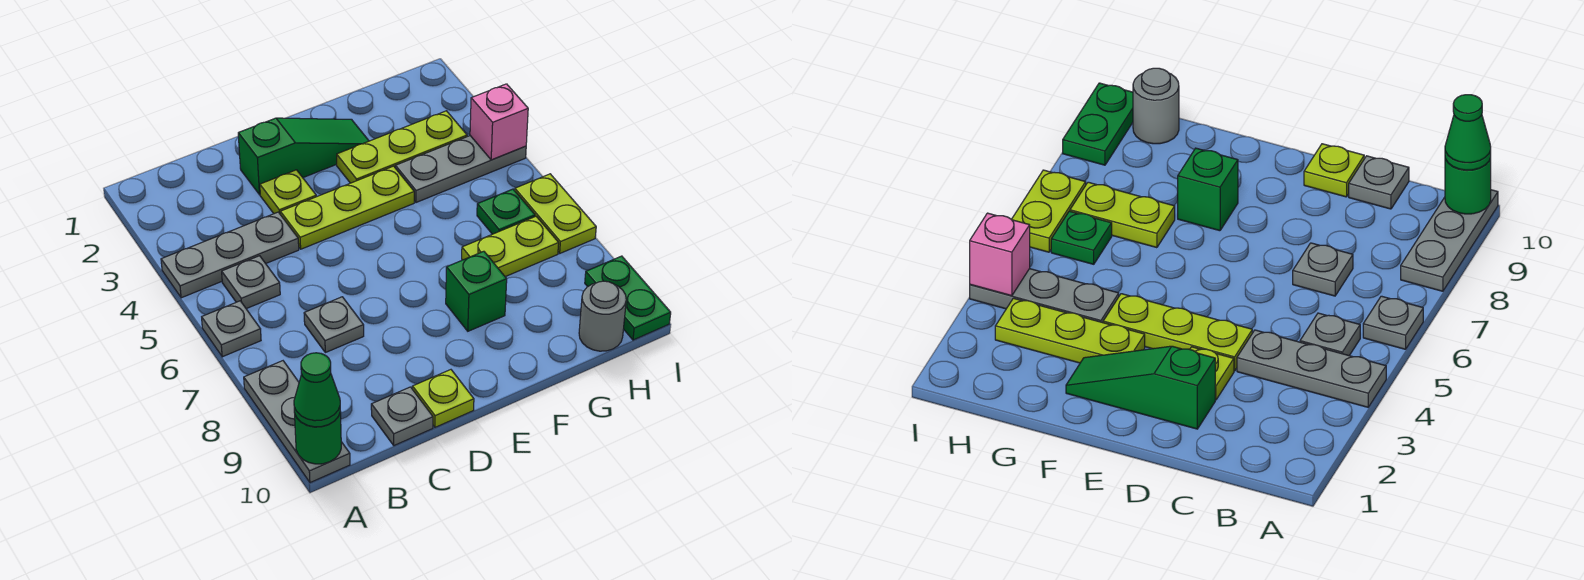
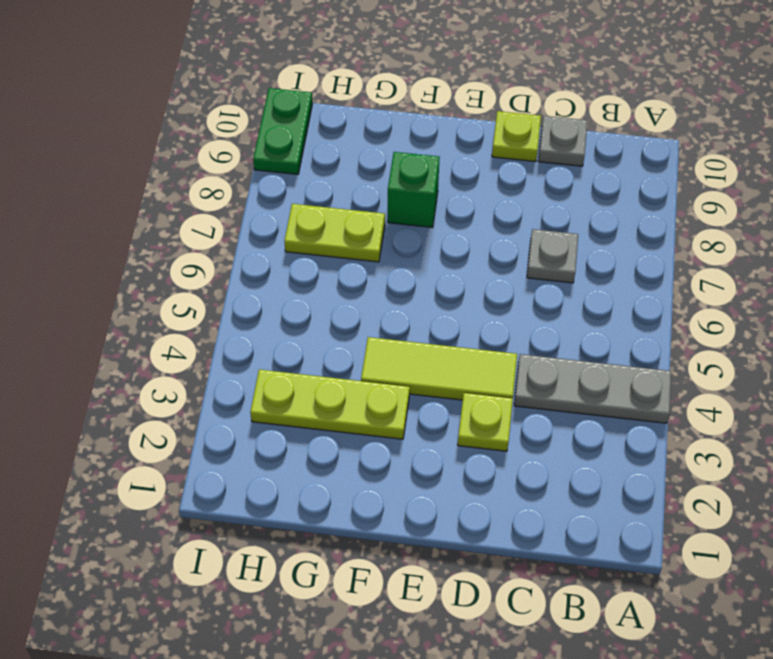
lime 1x3 tile [361,337,517,400] -> lime 1x3 plate [280,166,414,249]
none -> grey 1x1 plate [202,301,261,357]
none -> grey 1x3 plate [244,361,350,483]
none -> grey 1x1 plate [222,256,280,309]

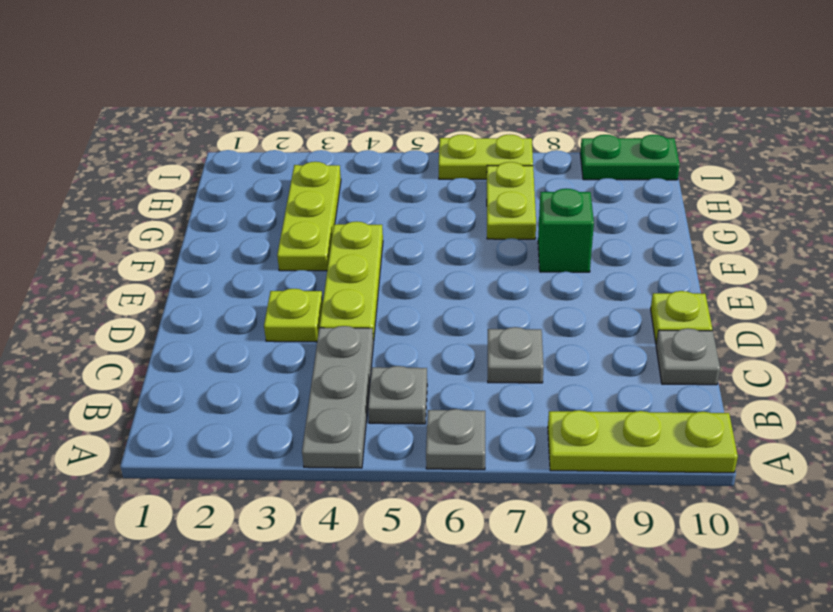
lime 1x3 plate [548,410,738,473] -> grey 1x3 plate [244,361,350,483]
none -> green 1x3 slope [238,118,369,195]
none -> grey 1x3 plate [395,136,526,203]
none -> green 1x1 plate [477,189,535,234]

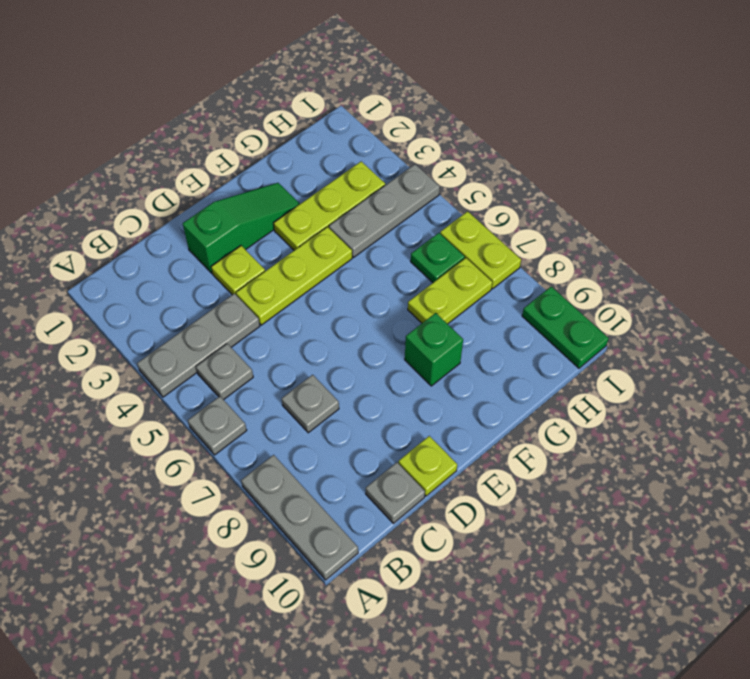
none -> grey 1x1 round brick [579,281,626,351]
none -> green 1x1 round brick [295,412,341,464]
none -> pink 1x1 brick [470,84,528,160]

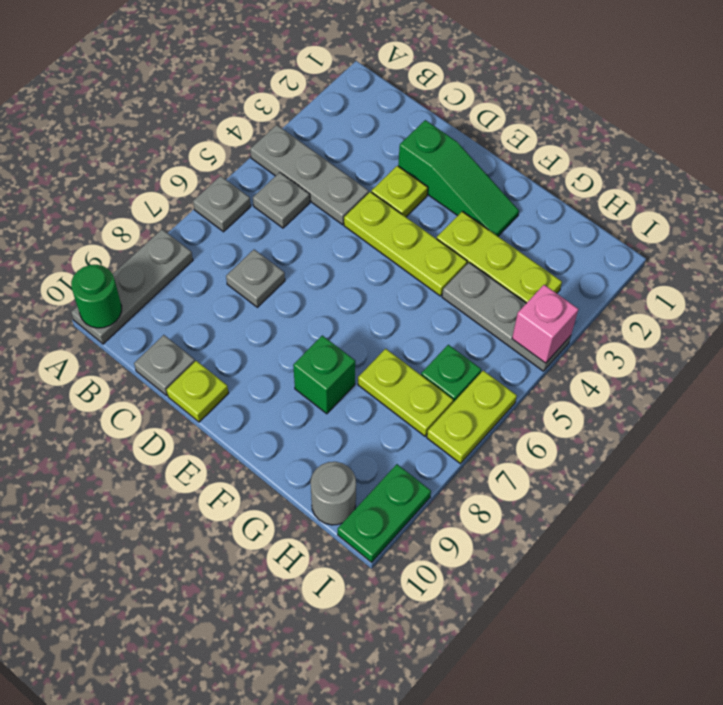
none -> green 1x1 cone [294,353,340,427]

